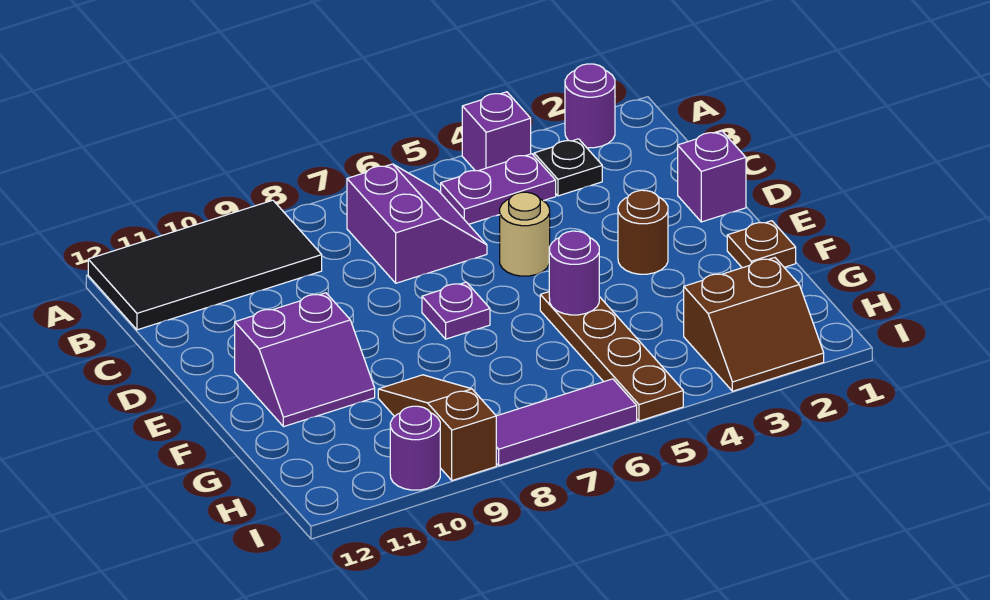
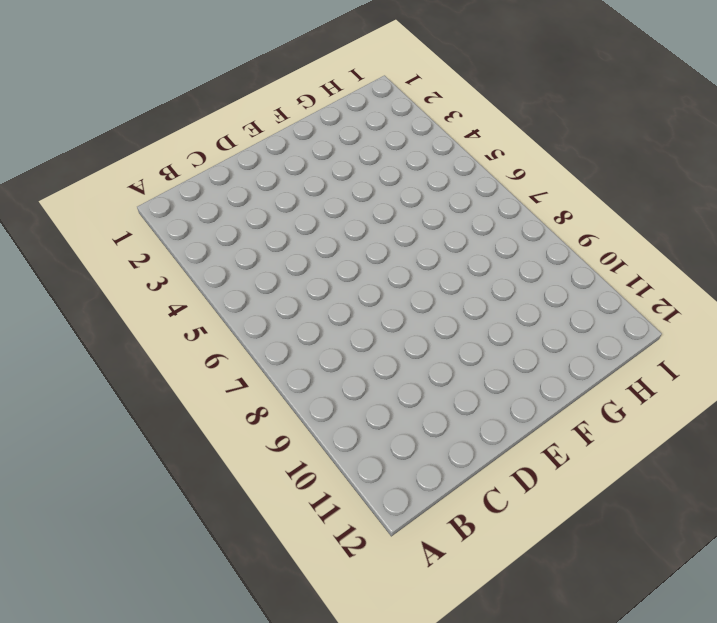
none -> purple 1x1 round brick [565,64,615,148]
none -> purple 1x1 brick [462,92,531,171]
none -> black 2x4 tile [88,200,322,330]

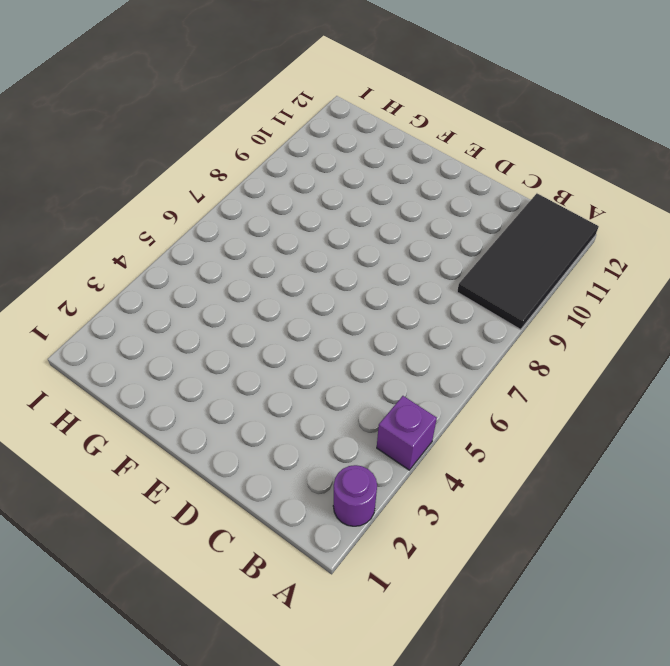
none -> black 1x1 plate [534,139,602,196]
none -> purple 1x2 plate [441,154,556,224]
none -> purple 2x2 slope [347,164,487,283]

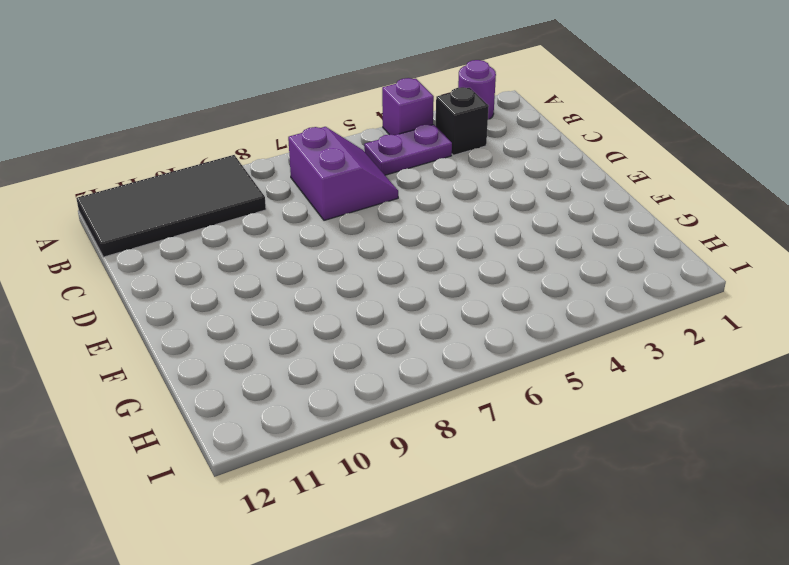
black 1x1 brick [436,87,489,155] -> black 1x1 plate [534,139,602,196]
none -> purple 1x1 brick [678,131,746,222]
none -> tan 1x1 round brick [500,192,550,276]
none -> brown 1x1 round brick [618,190,668,274]

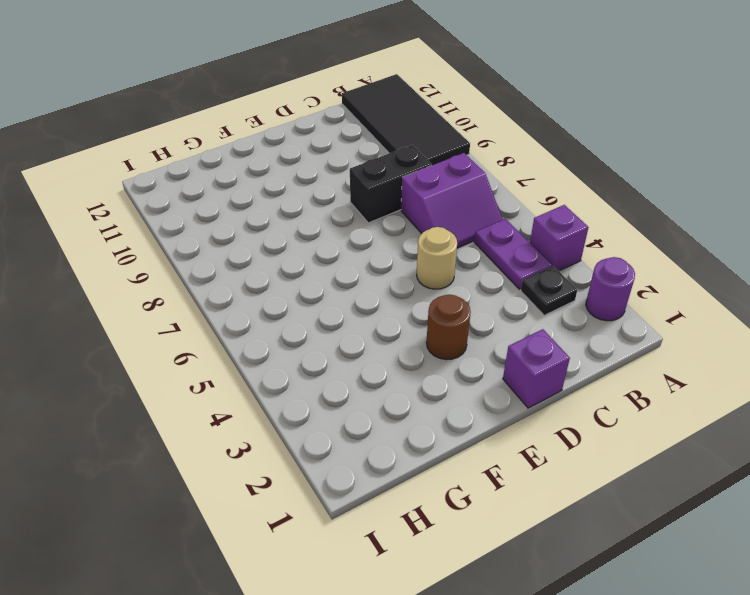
black 1x2 brick [350,145,432,223] -> none
none -> purple 1x1 plate [422,282,490,339]
none -> purple 2x2 slope [235,293,375,427]
none -> brown 1x1 plate [727,221,796,268]

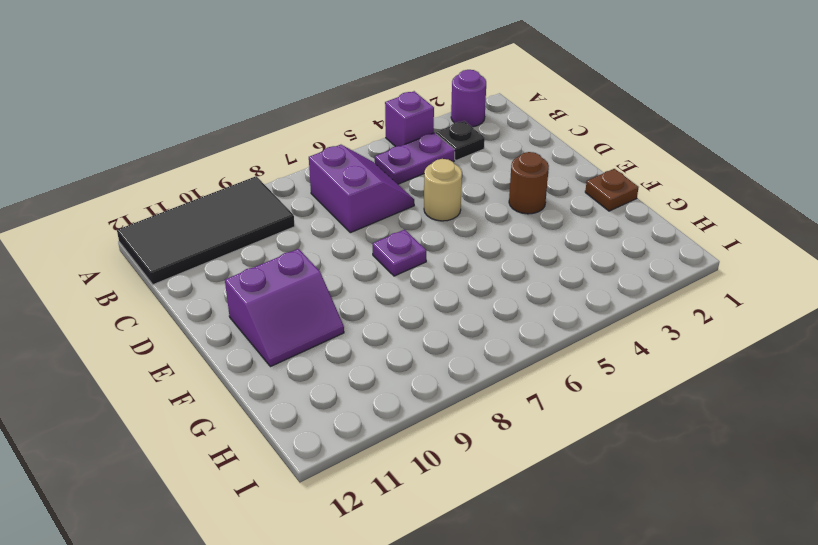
none -> purple 1x1 brick [678,131,746,222]
none -> brown 1x4 plate [540,292,683,421]
none -> brown 1x3 slope [378,375,496,480]

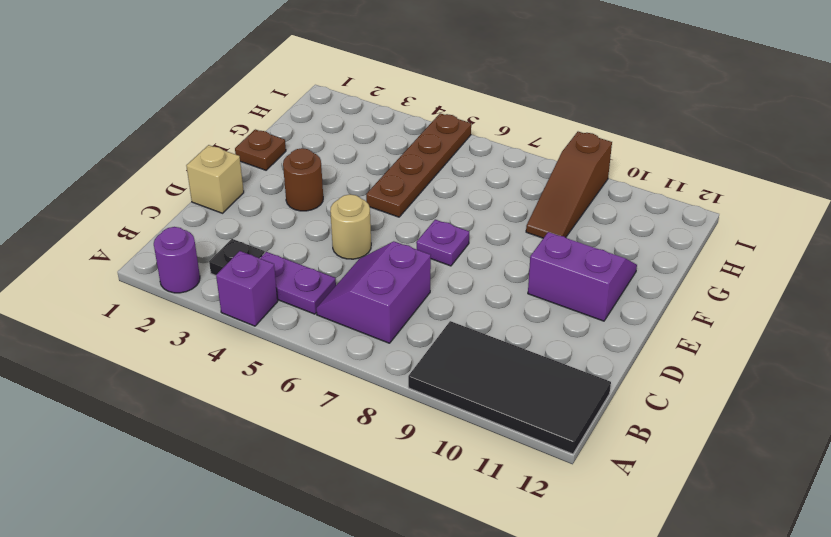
tan 1x1 brick [186,145,244,213] -> purple 1x1 brick [678,131,746,222]
none -> brown 2x2 slope [684,258,824,391]
none -> purple 1x3 tile [496,379,637,466]
none -> purple 1x1 round brick [390,406,440,490]

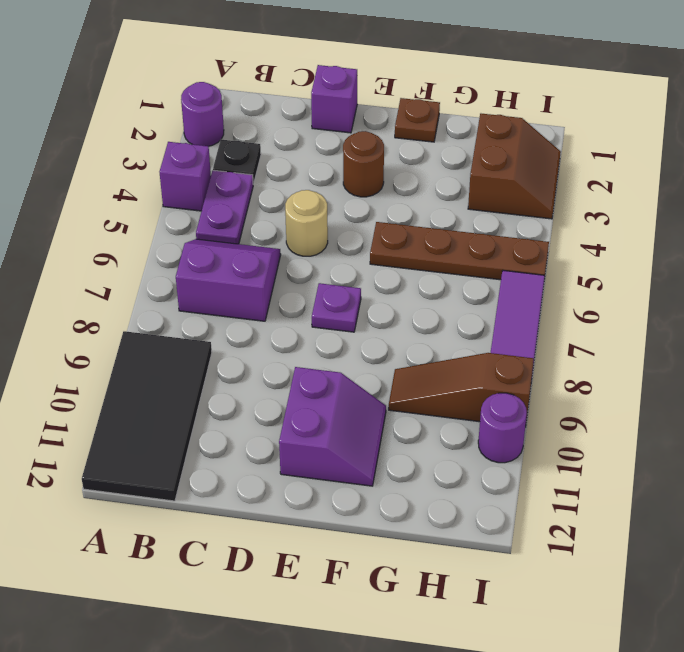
none -> purple 1x1 round brick [549,231,599,315]

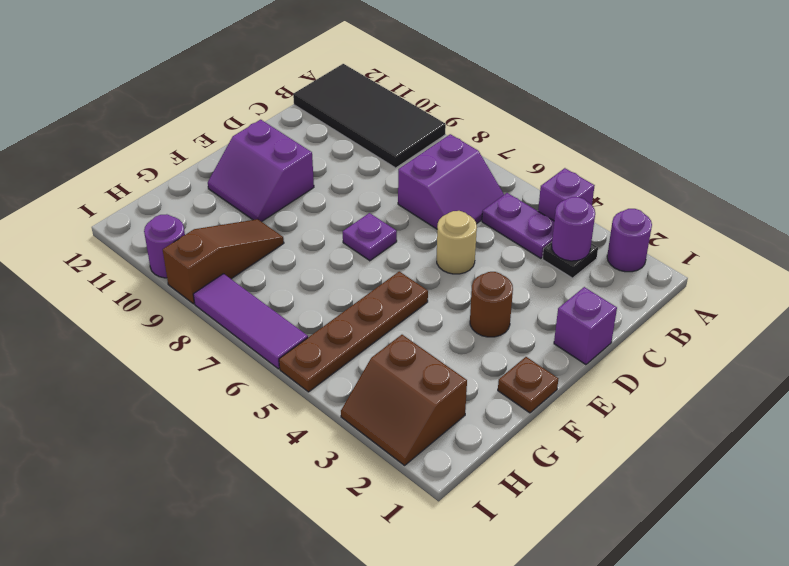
purple 1x1 round brick [552,197,595,261] -> purple 1x1 round brick moved to [549,231,599,315]

